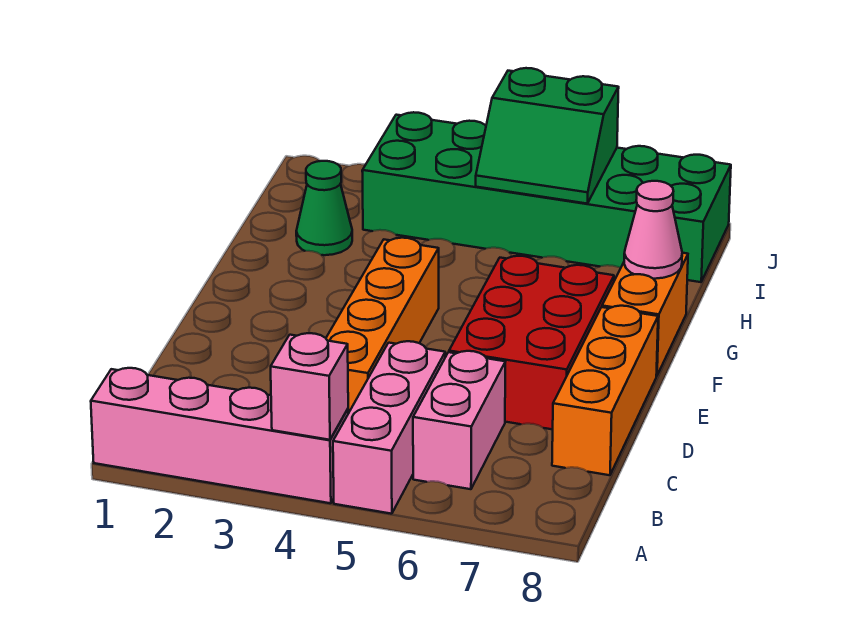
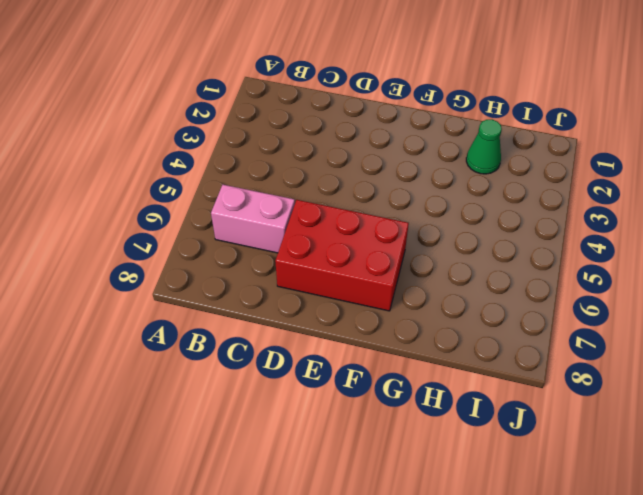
none -> pink 1x4 brick [91,368,348,503]
none -> pink 1x3 brick [333,341,445,514]
none -> orange 1x4 brick [326,238,439,413]

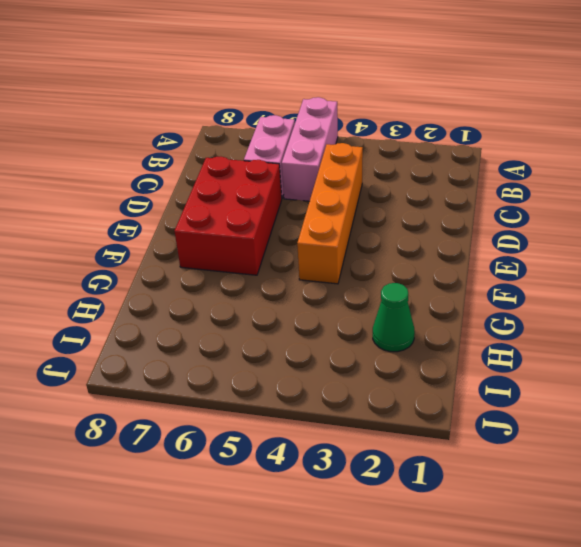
none -> pink 1x4 brick [91,368,348,503]
none -> orange 1x3 brick [552,306,658,475]
none -> orange 1x2 brick [602,253,688,376]

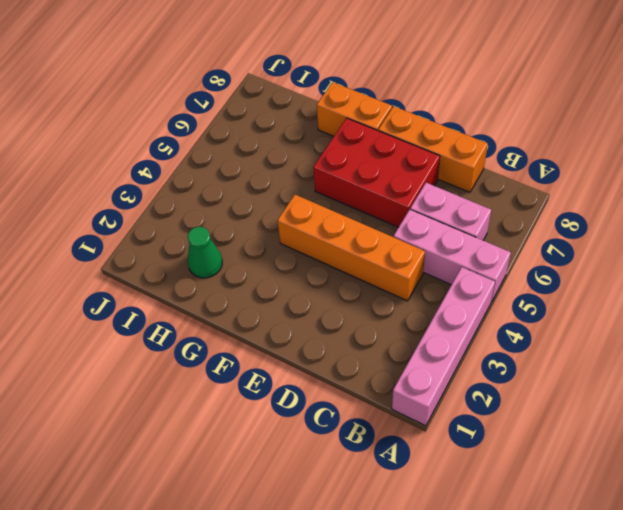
none -> green 2x6 brick [362,112,731,282]
none -> pink 1x1 brick [271,333,348,440]
none -> pink 1x1 cone [624,181,682,279]

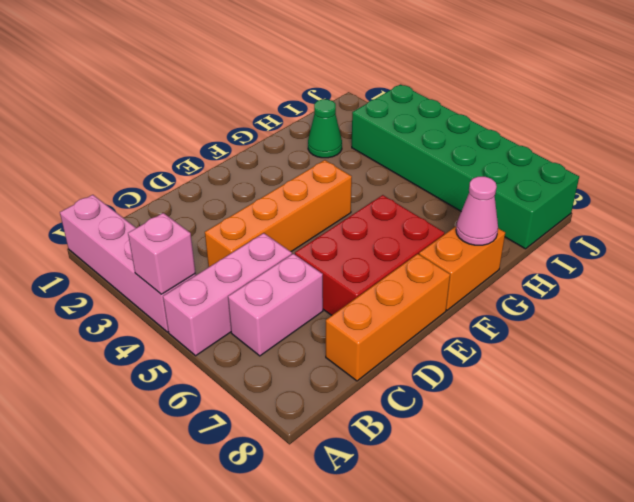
none -> green 2x2 slope [476,68,619,204]

